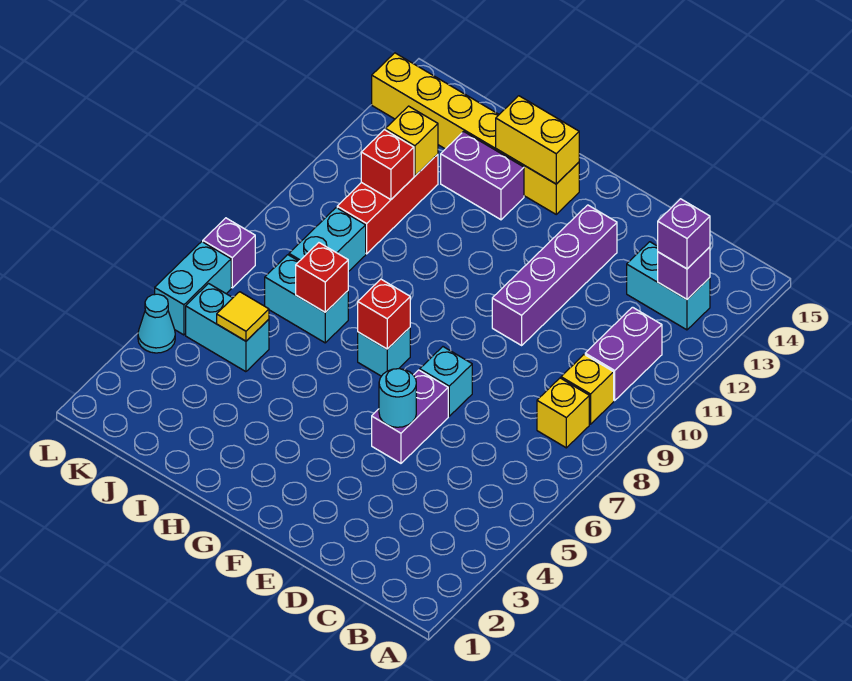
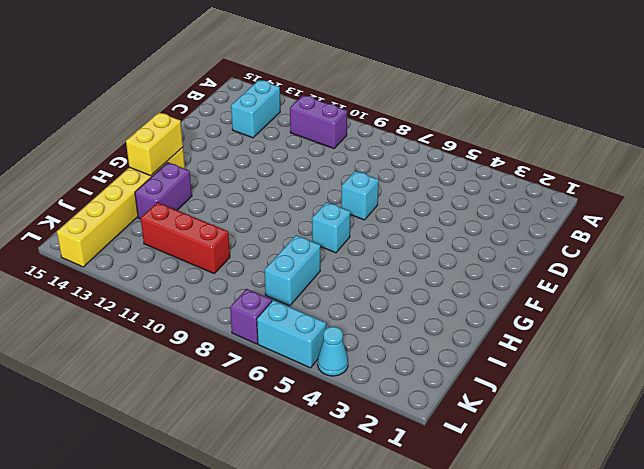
none -> yellow 1x1 brick [537,378,589,448]
none -> yellow 1x1 brick [561,355,614,424]
none -> purple 1x2 brick [372,370,448,463]

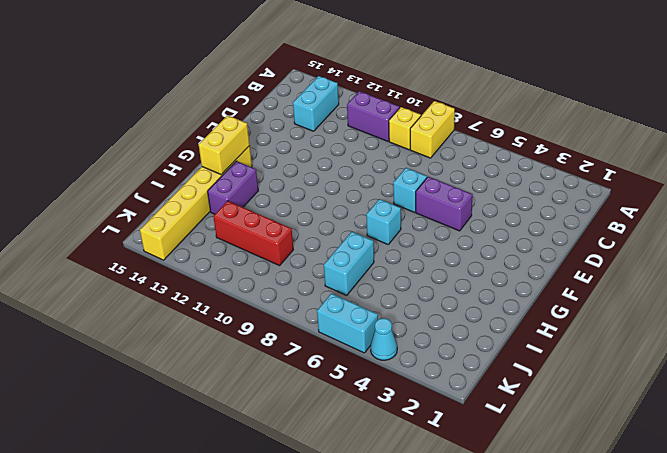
yellow 1x2 brick [410,101,455,158] -> yellow 1x1 brick [537,378,589,448]
none -> purple 1x4 brick [492,205,617,345]
none -> cyan 1x2 brick [186,284,269,372]
none -> cyan 1x2 brick [289,208,366,272]

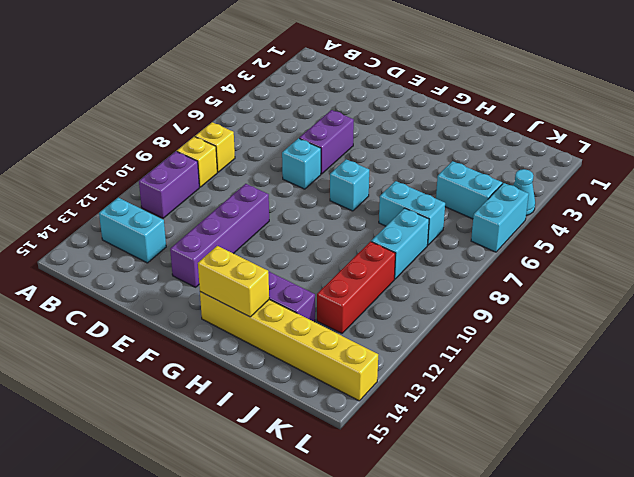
none -> purple 1x1 brick [203,218,255,288]
none -> purple 1x1 brick [658,247,710,299]
none -> cyan 1x1 round brick [379,369,416,427]

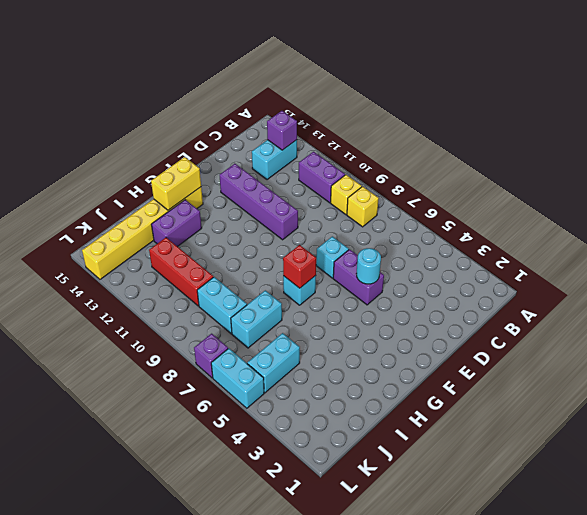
none -> cyan 1x1 cone [138,294,175,353]
none -> red 1x1 brick [296,243,348,312]
none -> yellow 1x1 tile [217,292,269,341]

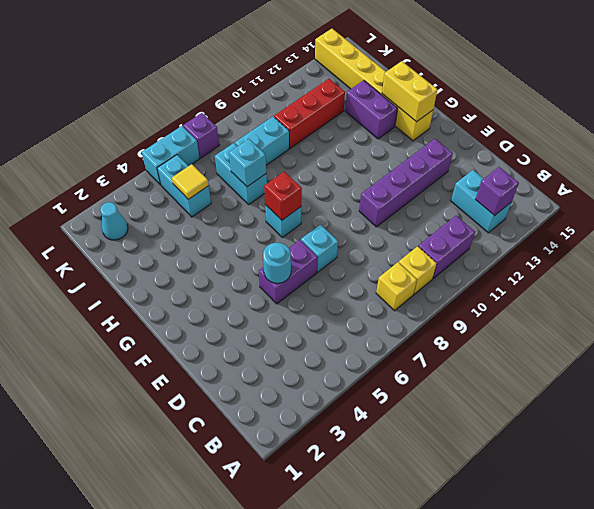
cyan 1x1 brick [229,139,266,187] -> red 1x1 brick [296,243,348,312]
cyan 1x1 cone [100,202,128,240] -> cyan 1x1 cone moved to [138,294,175,353]
none -> red 1x1 brick [361,130,414,200]
none -> yellow 1x1 brick [385,106,438,176]
none -> purple 1x1 brick [658,199,710,269]

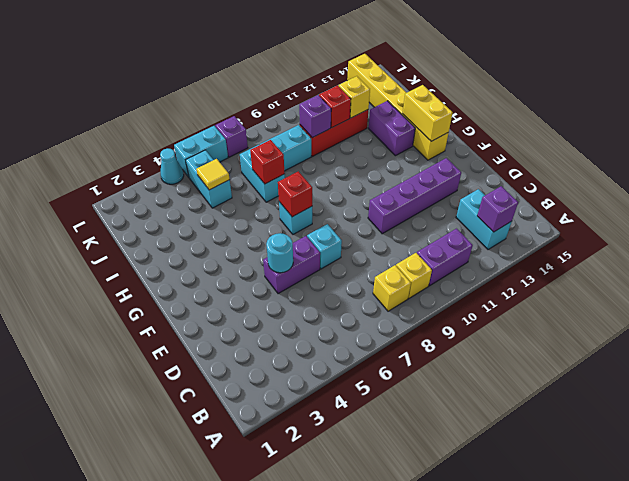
purple 1x1 brick [299,95,331,138] -> purple 1x1 brick moved to [658,199,710,269]

